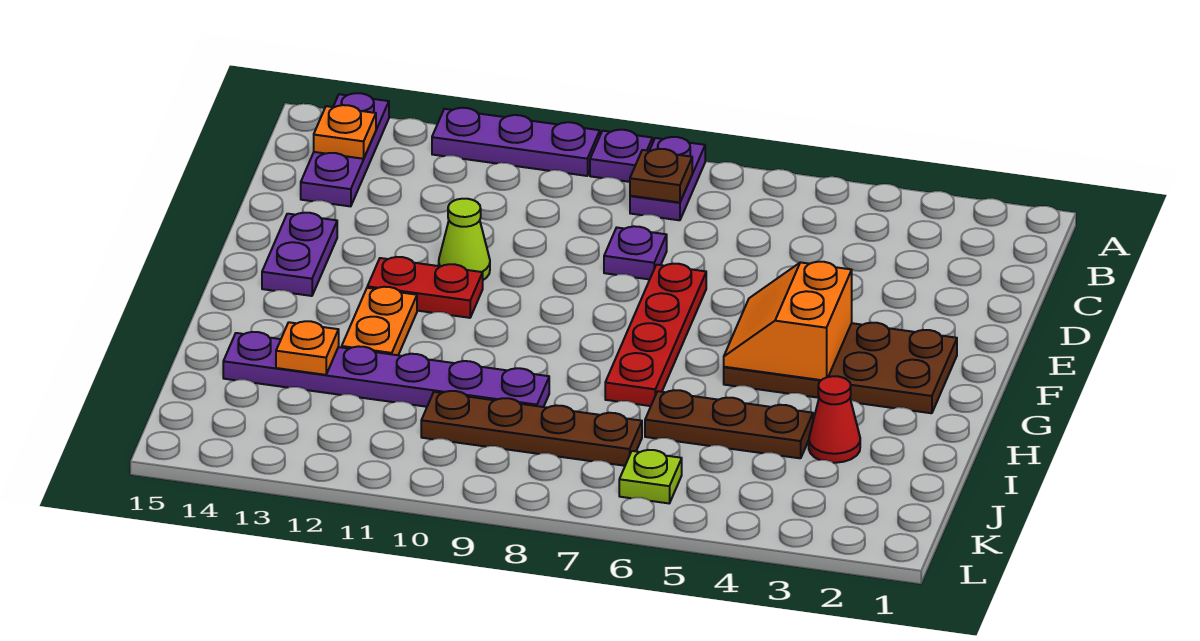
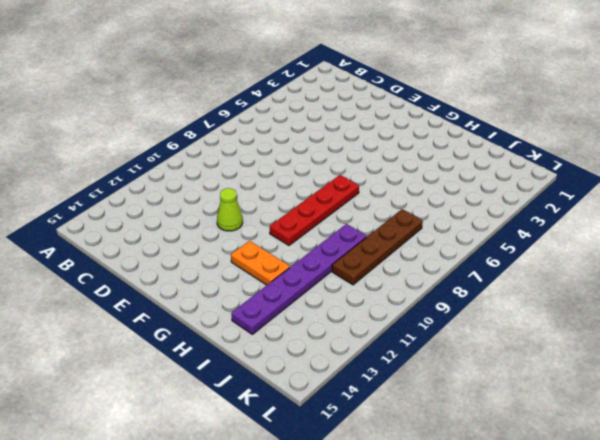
red 1x4 plate [270,175,359,245] -> red 1x4 plate turned to [605,264,706,406]
none -> purple 1x2 plate [630,137,705,220]
none -> purple 1x1 plate [590,130,652,182]
none -> purple 1x3 plate [432,108,600,176]

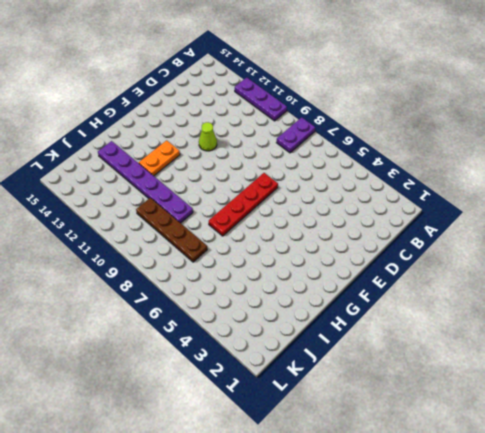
none -> purple 1x1 plate [590,130,652,182]
none -> purple 1x3 plate [301,93,389,206]
none -> purple 1x1 plate [604,226,667,279]

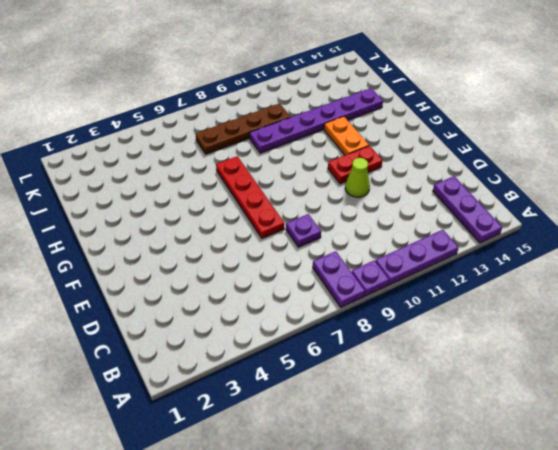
none -> purple 1x2 plate [262,213,337,296]
none -> brown 2x4 plate [724,323,957,413]
none -> red 1x1 cone [809,376,860,463]

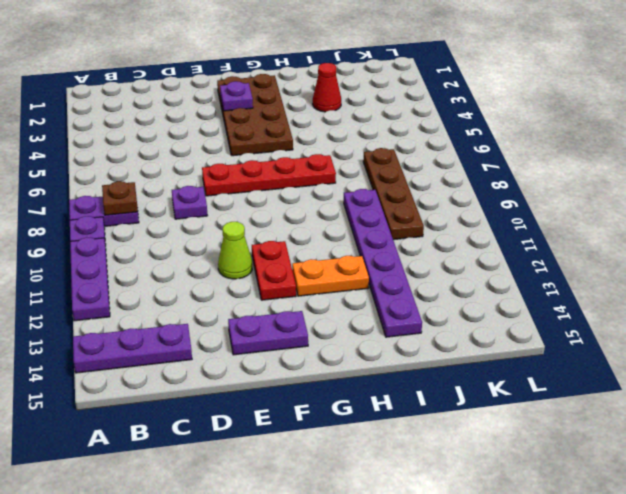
purple 1x1 plate [220,81,253,111] -> none
none -> brown 1x3 plate [645,390,813,458]
none -> lime 1x1 plate [619,450,682,503]
none -> orange 1x1 plate [314,105,376,159]

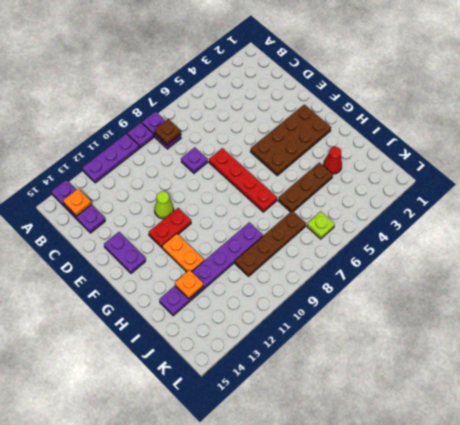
none -> orange 2x2 slope [724,262,852,380]

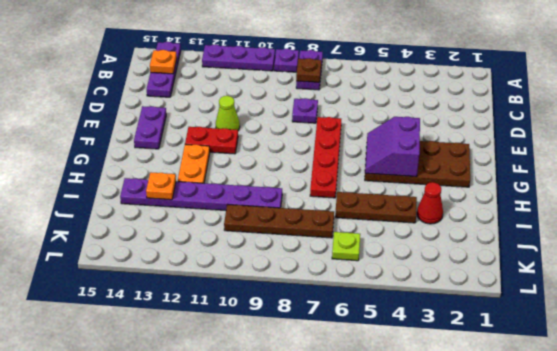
purple 2x2 slope [365,117,420,177] -> orange 2x2 slope [724,262,852,380]

